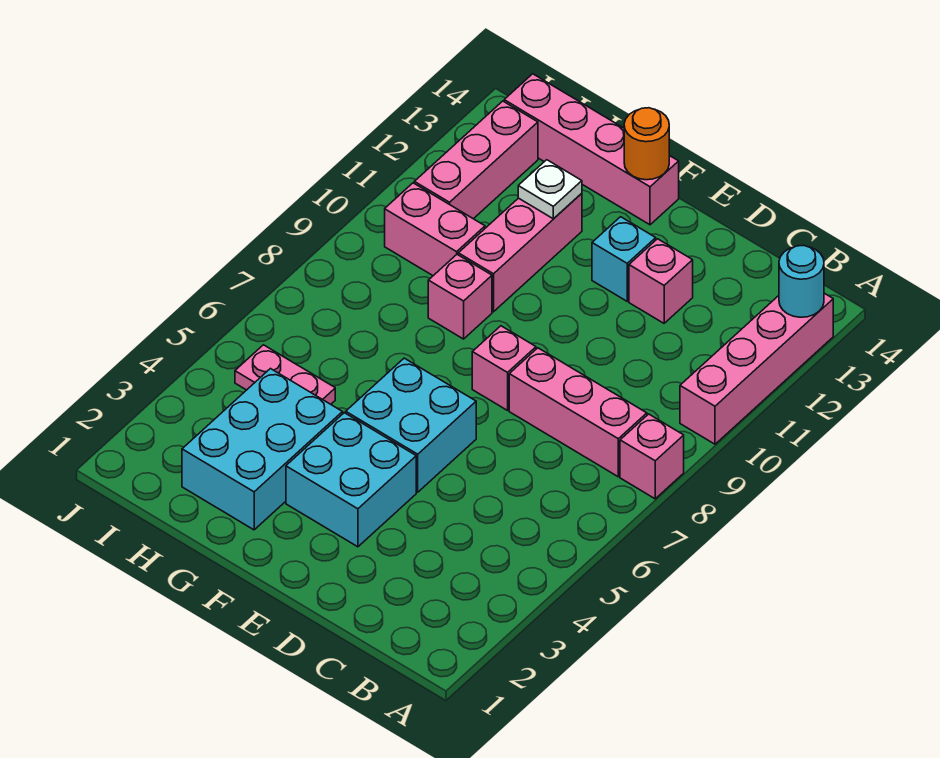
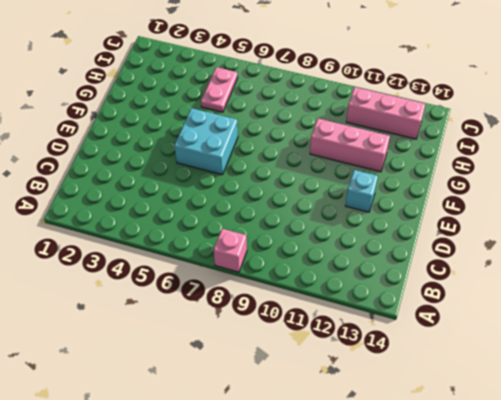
none -> pink 1x4 brick [680,293,833,444]
none -> pink 1x3 brick [509,348,647,477]
none -> pink 1x1 brick [629,239,693,323]

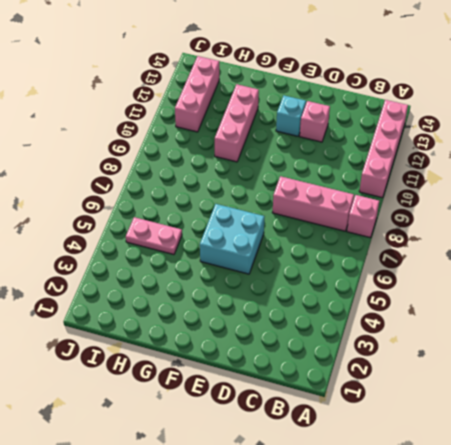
none -> cyan 2x2 brick [286,413,416,547]
none -> pink 1x1 brick [472,326,536,410]
none -> pink 1x4 brick [504,74,679,225]

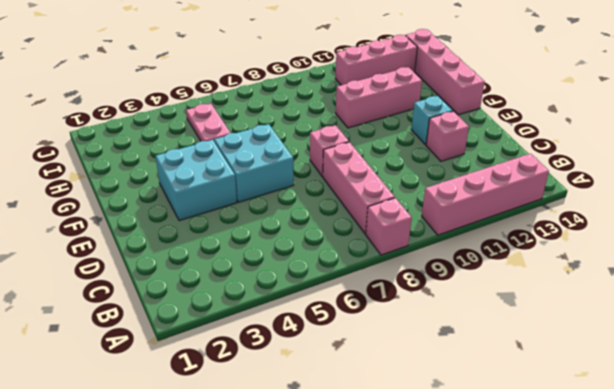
none -> cyan 2x3 brick [182,369,343,530]
none -> pink 1x1 brick [428,255,492,339]
none -> pink 1x2 brick [385,183,485,276]

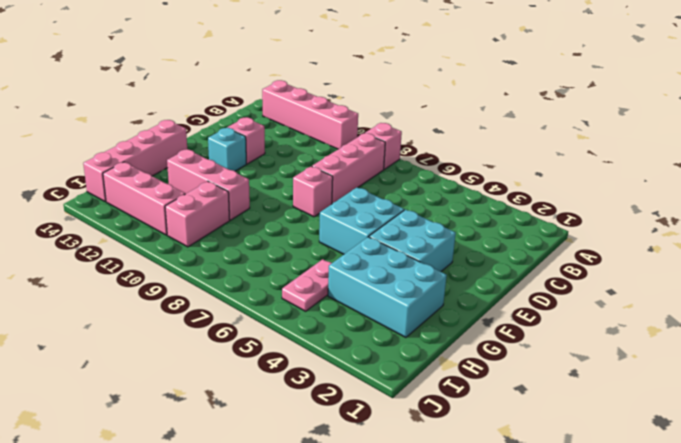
none -> pink 1x1 brick [428,255,492,339]
none -> cyan 1x1 round brick [779,245,824,317]
none -> orange 1x1 round brick [624,108,669,180]

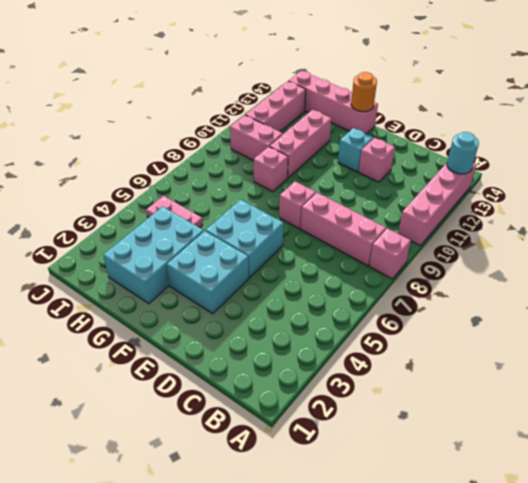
none -> white 1x1 plate [518,160,582,219]

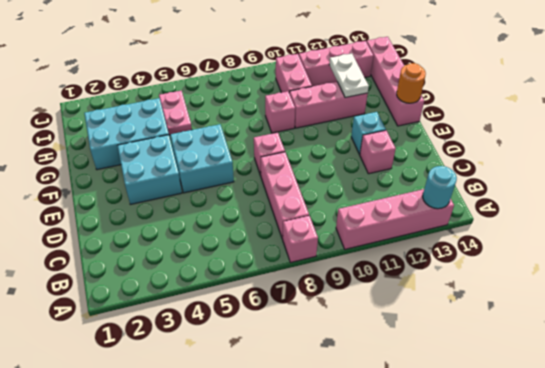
white 1x2 plate [329,54,369,98] -> white 1x1 plate [518,160,582,219]

